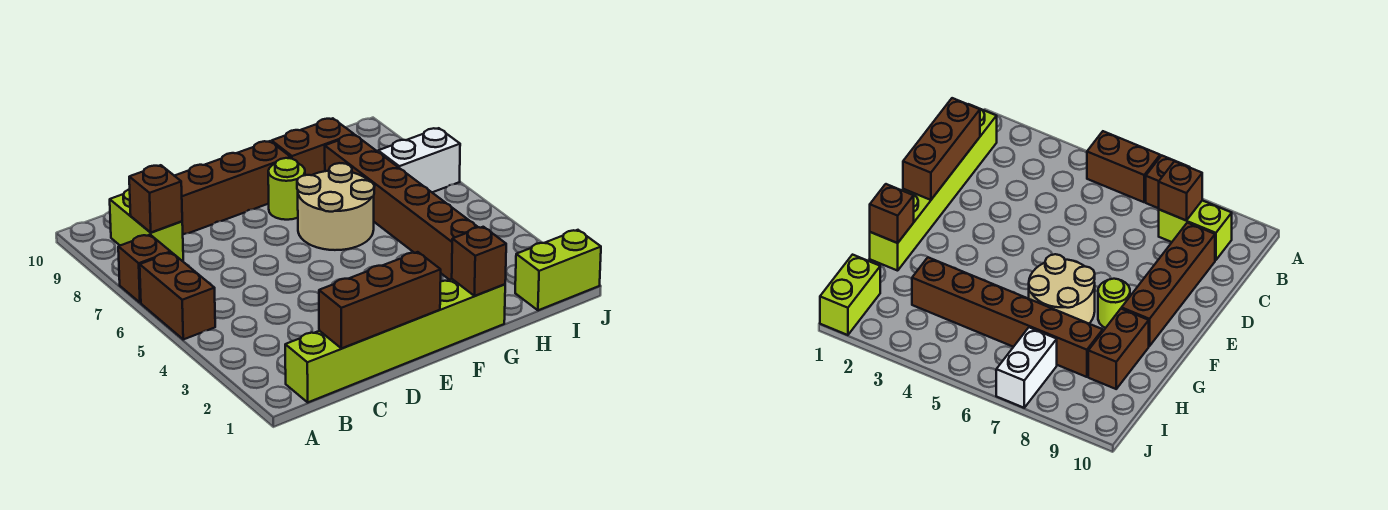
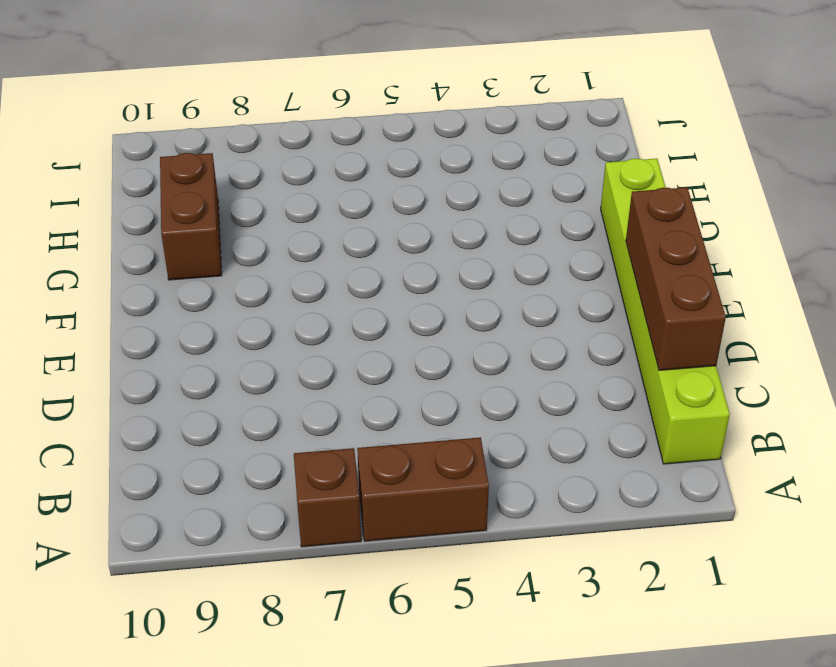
none -> lime 1x2 brick [110,189,183,261]
none -> brown 1x4 brick [175,141,291,234]
none -> tan 2x2 round brick [297,163,375,250]

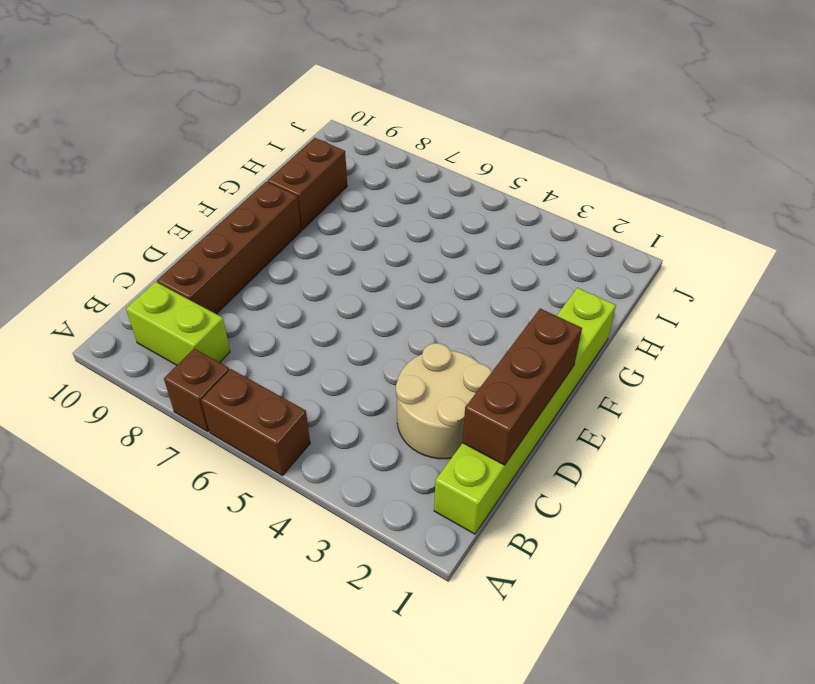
tan 2x2 round brick [396,343,492,459] -> tan 2x2 round brick moved to [297,163,375,250]
none -> lime 1x1 round brick [268,158,305,220]
none -> brown 1x6 brick [325,135,477,280]
none -> lime 1x2 brick [515,230,601,310]

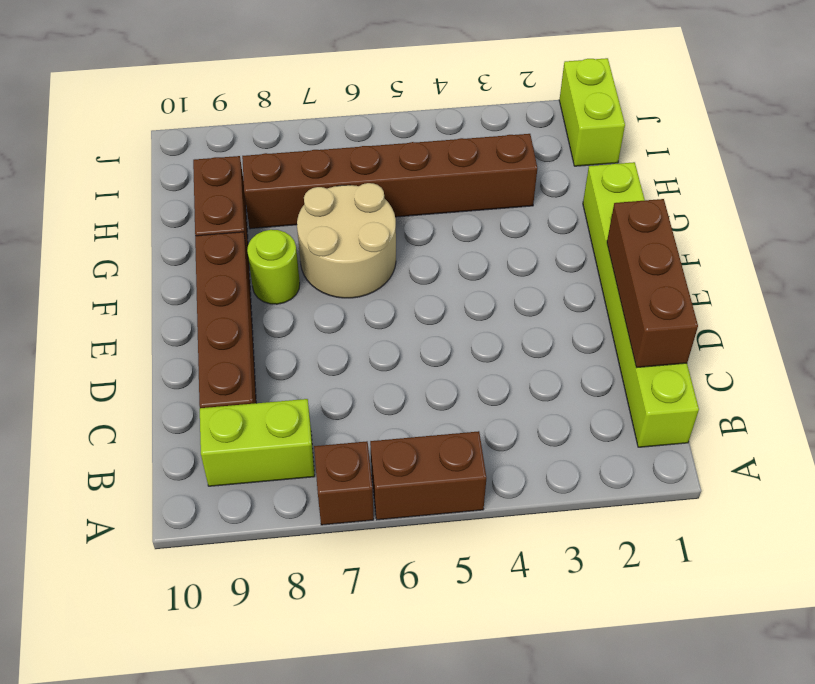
none -> white 1x2 brick [378,128,460,192]
none -> brown 1x1 brick [129,165,182,233]
none -> brown 1x1 brick [452,227,506,296]

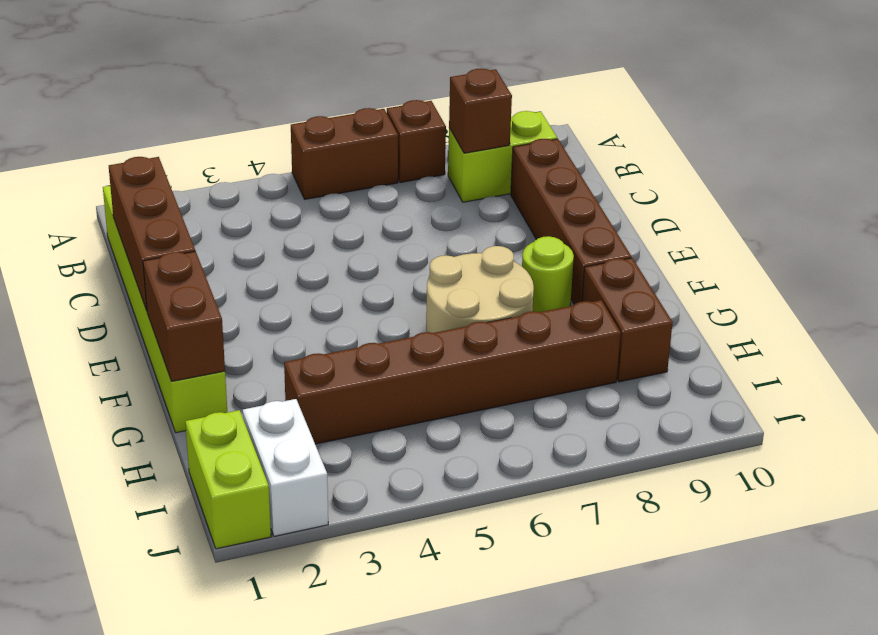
brown 1x2 brick [143,251,225,382] -> brown 1x1 brick [452,227,506,296]
white 1x2 brick [243,399,328,536] -> white 1x2 brick moved to [378,128,460,192]

